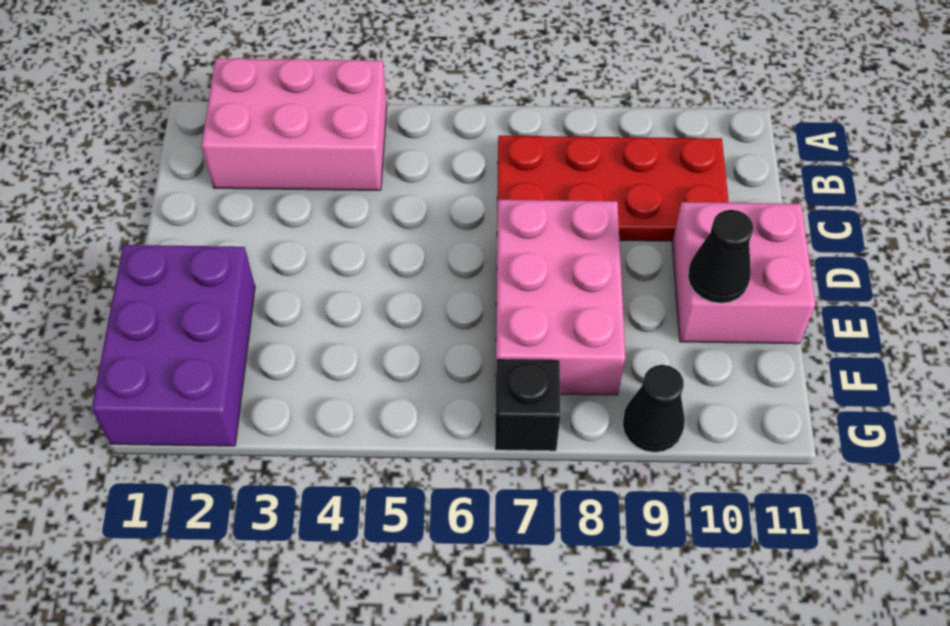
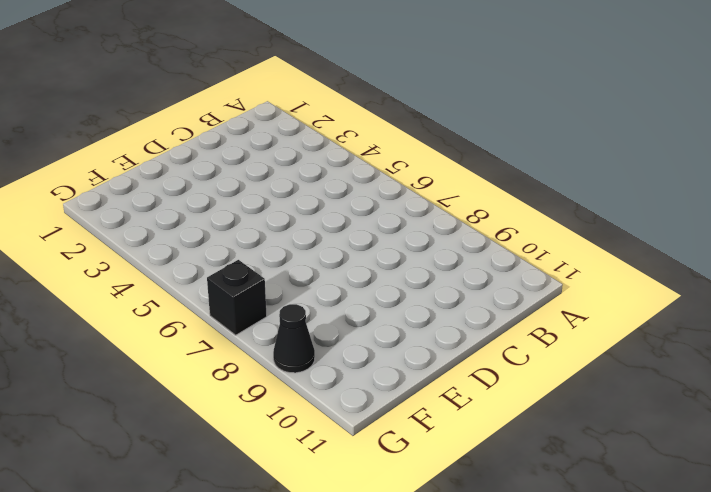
none -> pink 2x3 brick [201,58,387,190]
none -> red 2x4 plate [497,136,729,241]

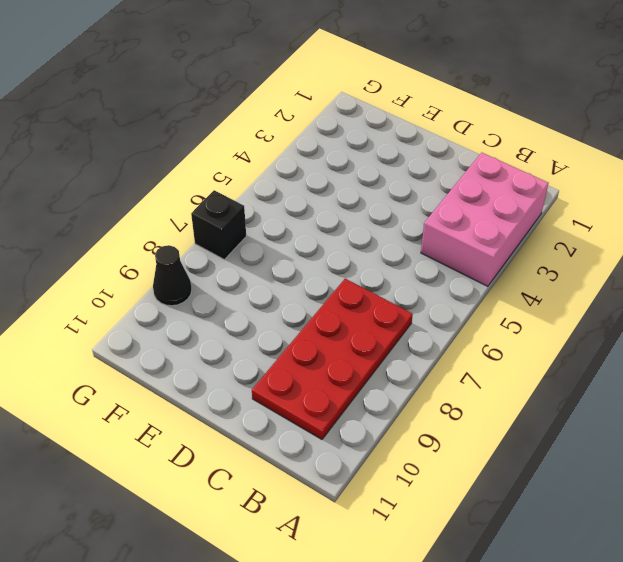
none -> pink 2x3 brick [496,200,625,395]
none -> pink 2x2 brick [672,202,815,344]

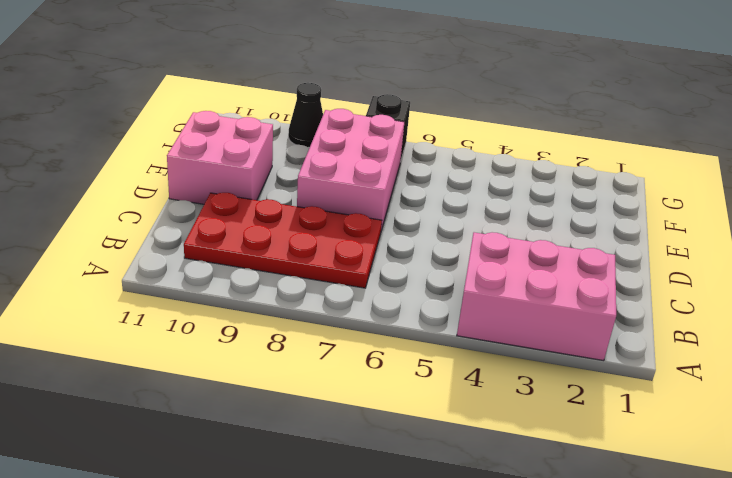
none -> purple 2x3 brick [92,245,255,446]
none -> black 1x1 cone [688,210,753,303]

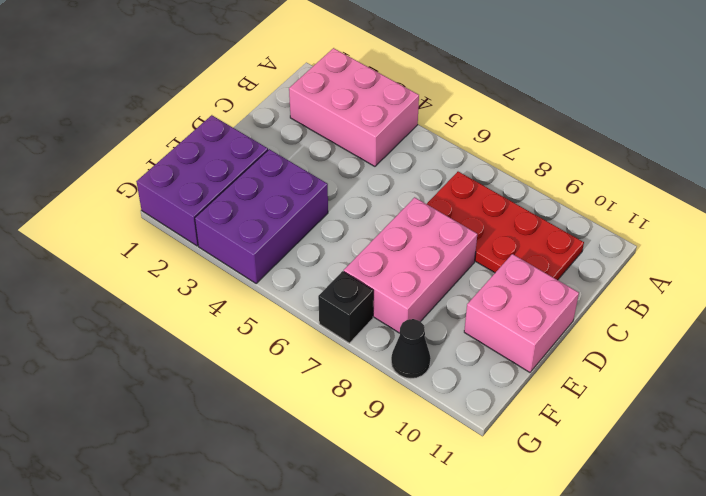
purple 2x3 brick [195,149,328,284] -> none
none -> black 1x1 cone [688,210,753,303]

